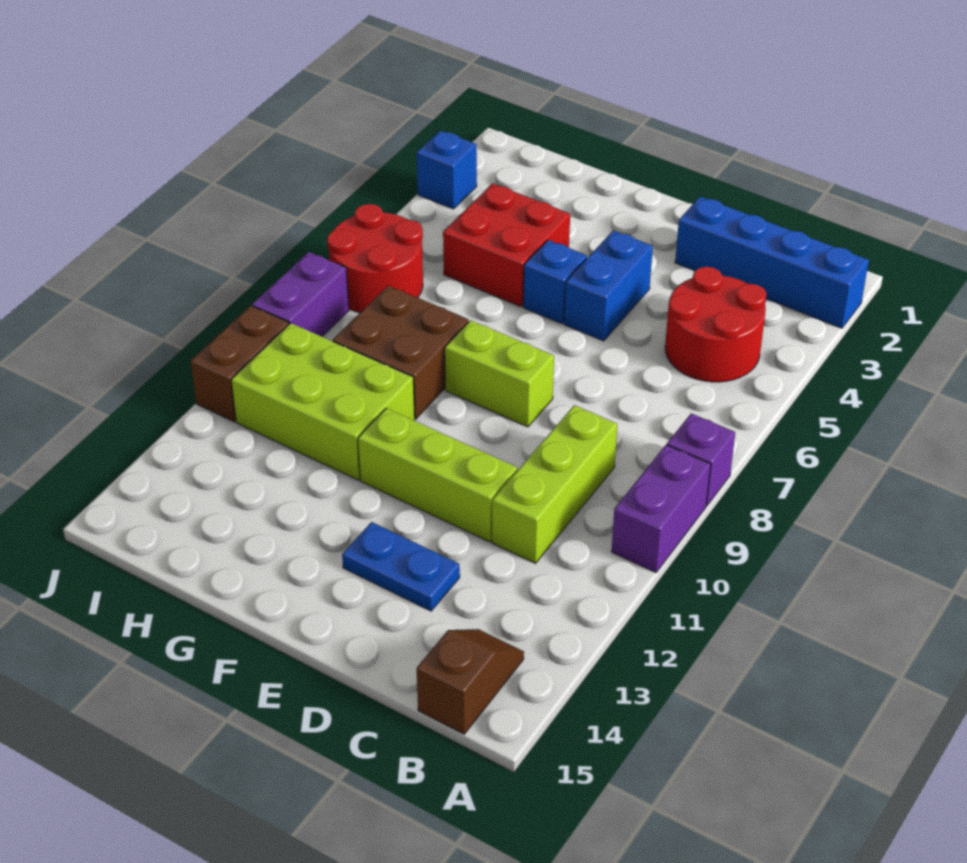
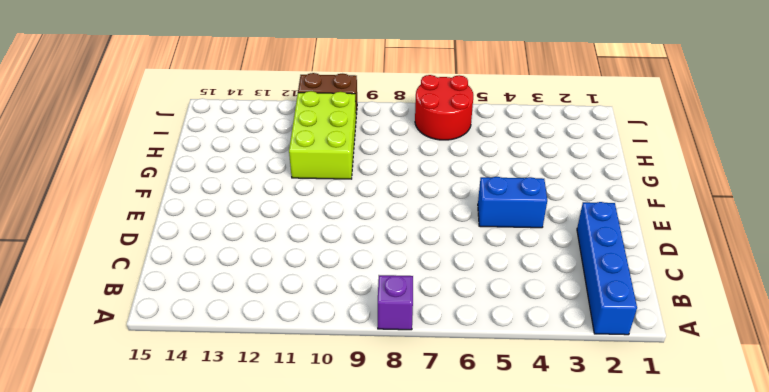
none -> purple 1x2 brick [612,445,711,572]
none -> red 2x2 round brick [665,266,767,382]
none -> brown 1x2 slope [417,629,524,734]

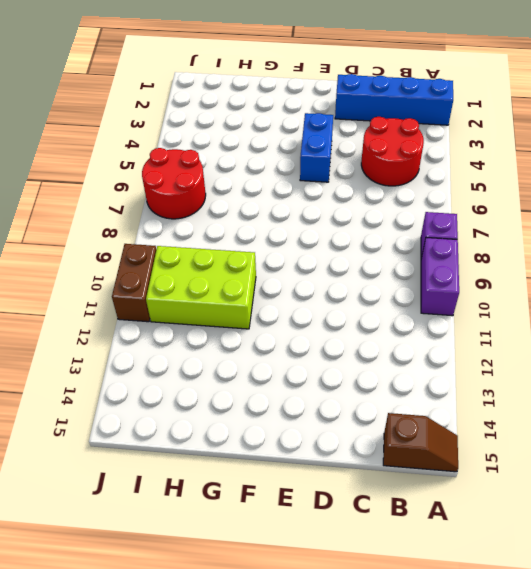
brown 1x2 slope [383,413,458,472] -> brown 1x2 slope turned to [417,629,524,734]
none -> lime 1x3 brick [492,405,617,563]
none -> lime 1x3 brick [358,408,517,542]
none -> blue 1x2 plate [342,522,460,611]

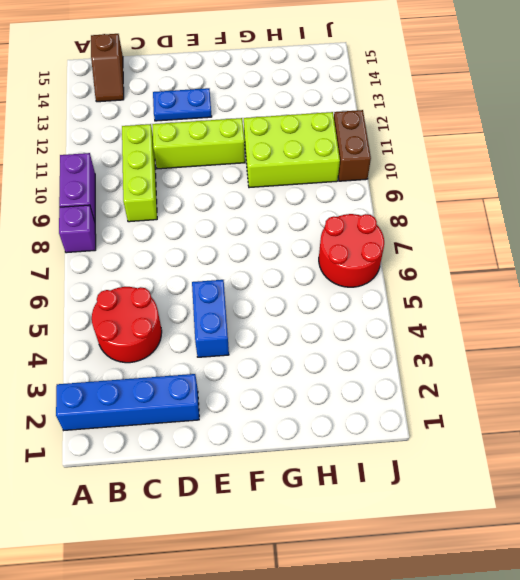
none -> lime 1x2 brick [445,320,554,427]
none -> blue 1x1 brick [523,240,587,324]
none -> red 2x2 brick [443,183,570,307]

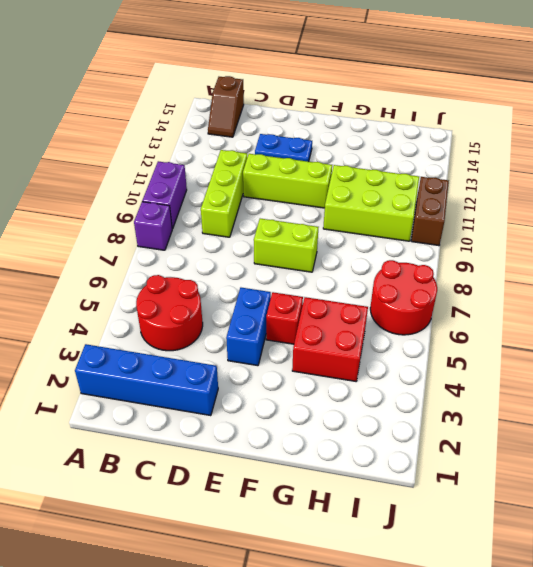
red 1x1 brick [266,292,303,344] -> blue 1x1 brick [523,240,587,324]
none -> brown 2x2 brick [333,285,469,419]
none -> blue 1x1 brick [417,130,477,209]
none -> purple 1x2 brick [252,252,349,336]

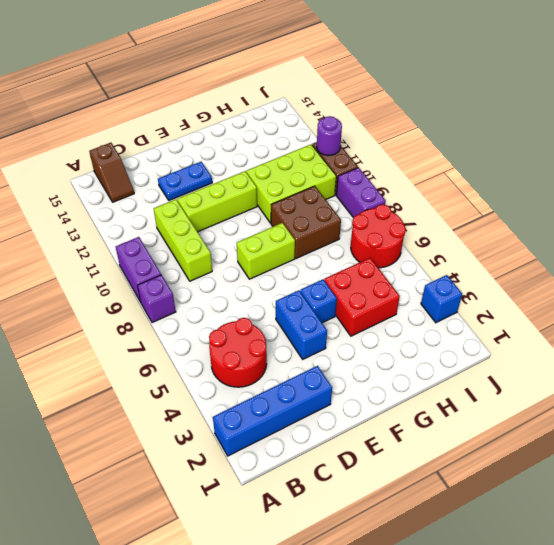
purple 1x1 round brick [317,116,342,156] -> none

